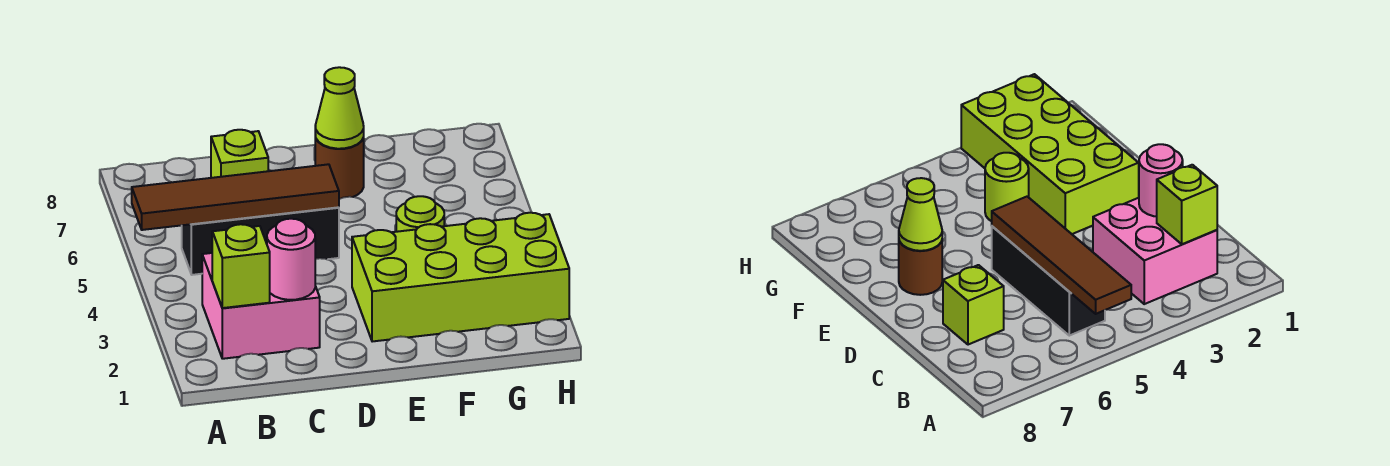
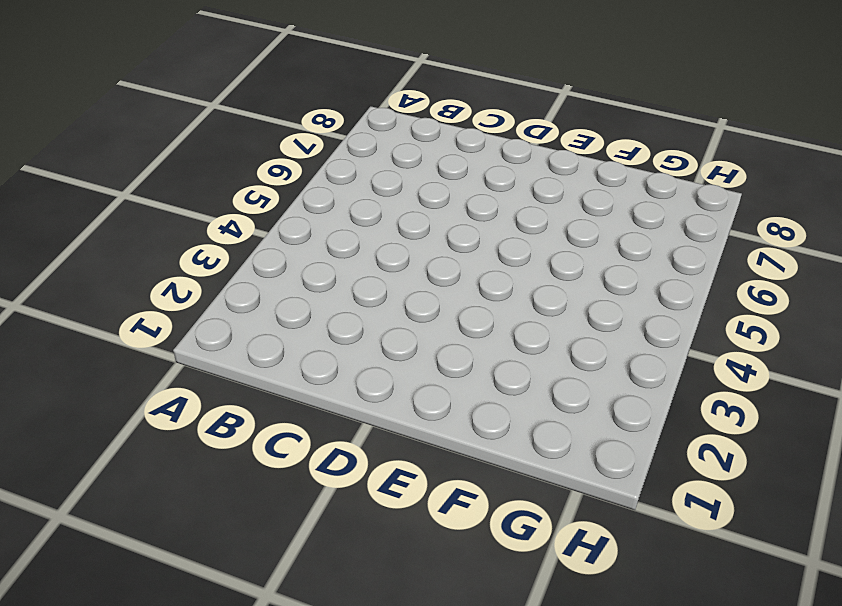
none -> pink 2x2 brick [202,253,320,359]
none -> black 1x3 brick [182,207,339,275]

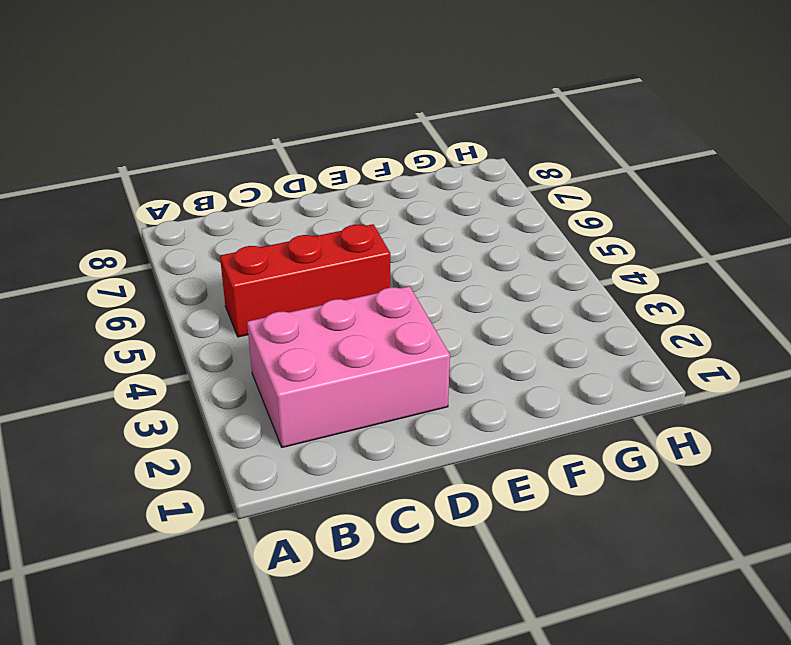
pink 2x3 brick [247,286,450,447] -> pink 2x2 brick [202,253,320,359]
red 1x3 brick [220,224,390,337] -> black 1x3 brick [182,207,339,275]
none -> lime 1x1 brick [211,130,268,178]
none -> lime 2x4 brick [352,213,569,342]

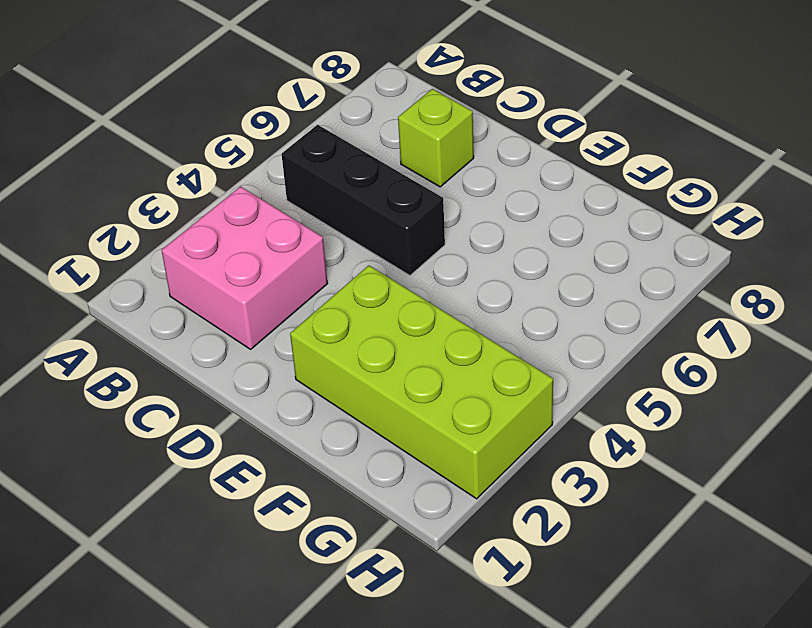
none -> brown 1x1 round brick [315,135,364,199]
none -> lime 1x1 round brick [396,196,444,232]

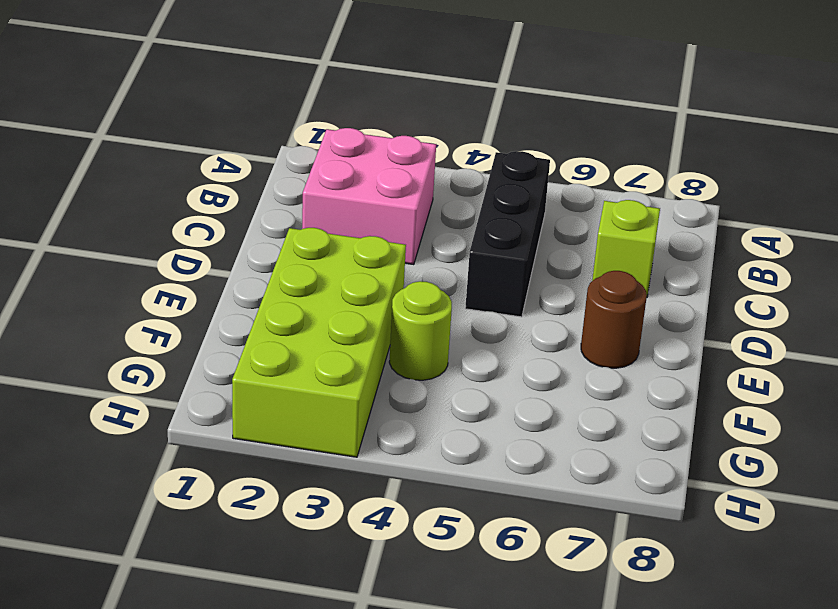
none -> brown 1x4 tile [132,164,339,230]
none -> lime 1x1 brick [212,224,270,308]

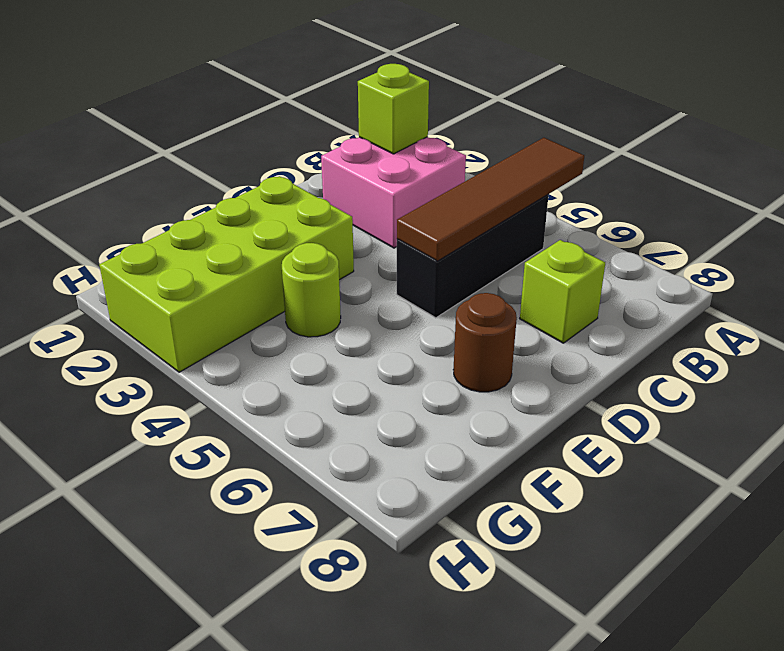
none -> pink 1x1 round brick [267,219,315,300]
none -> lime 1x1 cone [315,67,364,149]

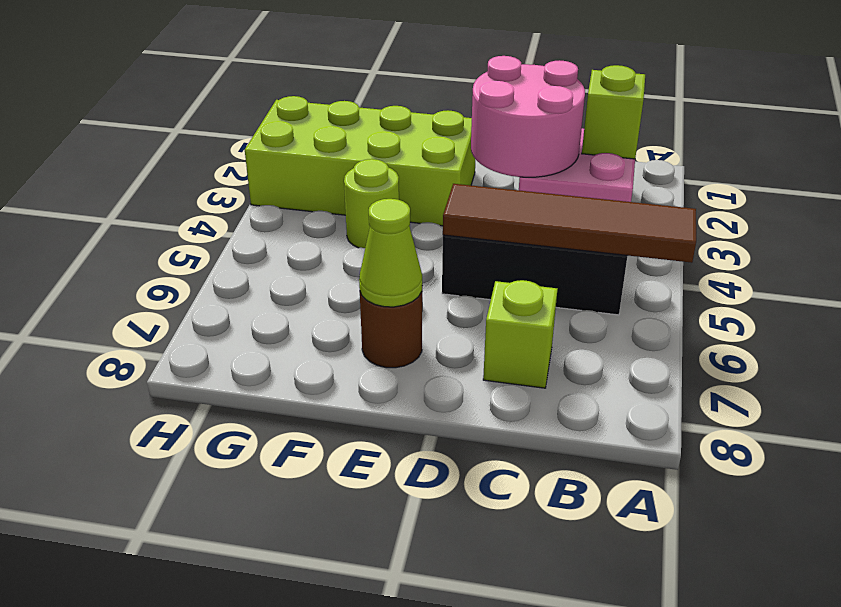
pink 2x2 round brick [471,56,585,177] -> pink 1x1 round brick [267,219,315,300]

